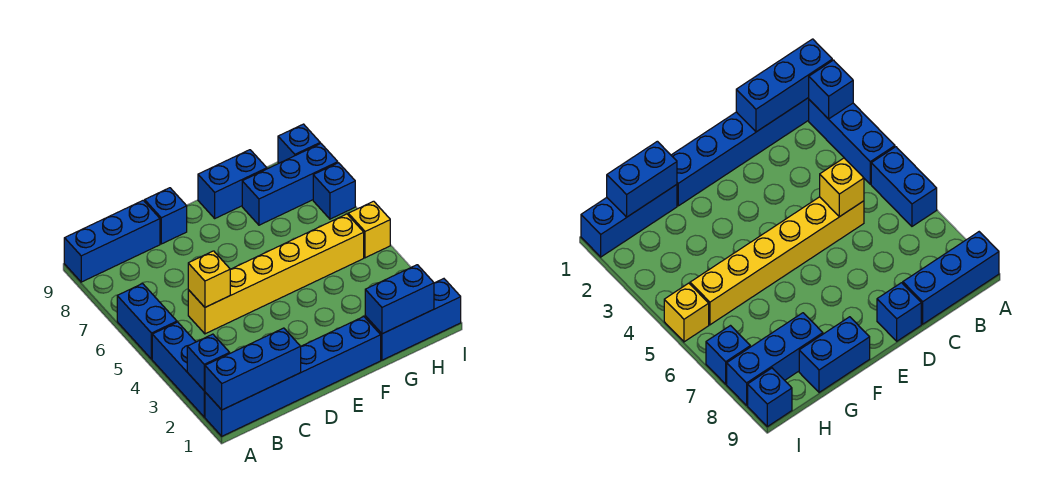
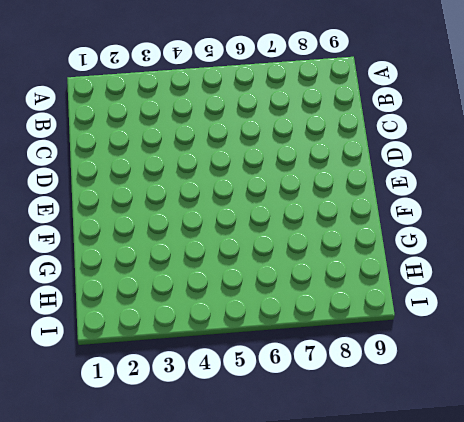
none -> blue 1x6 brick [205,317,381,436]
none -> blue 1x3 brick [152,322,205,417]
none -> blue 1x2 brick [117,284,177,359]

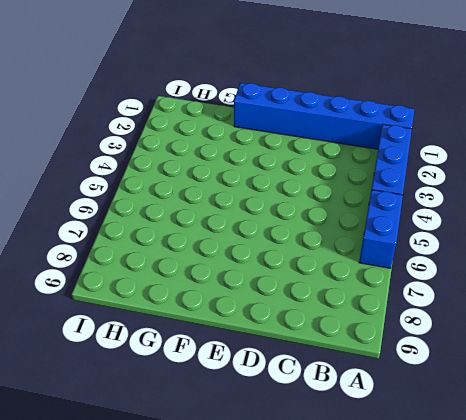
none -> blue 1x3 brick [64,200,160,282]
none -> yellow 1x6 brick [188,214,364,334]
none -> blue 1x1 brick [145,188,187,244]

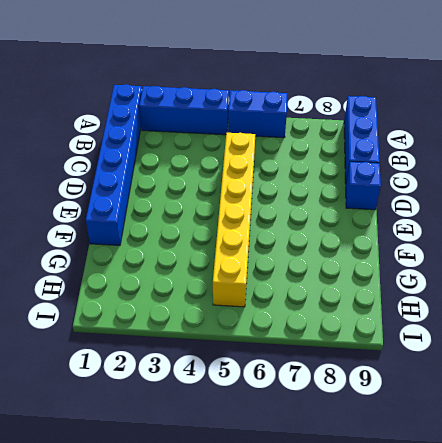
none -> blue 1x2 brick [198,150,267,218]
none -> blue 1x3 brick [365,279,461,360]
none -> blue 1x3 brick [242,143,338,225]

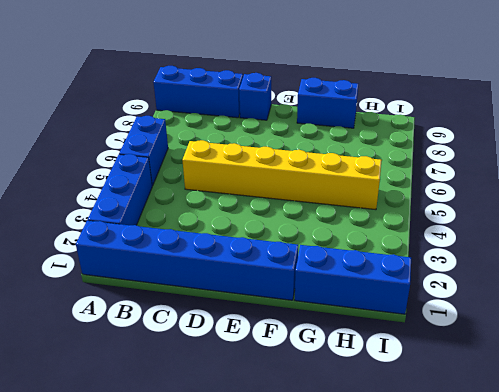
none -> blue 1x3 brick [242,143,338,225]
none -> yellow 1x1 brick [348,201,390,258]
none -> blue 1x1 brick [313,163,355,219]

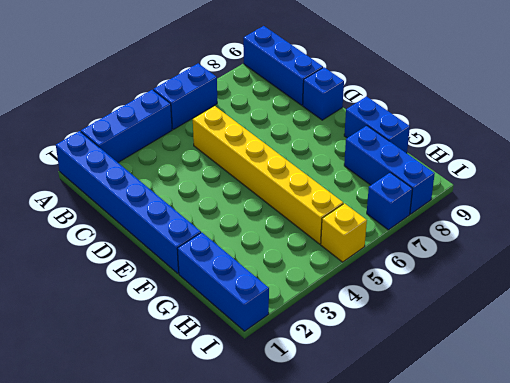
none -> blue 1x1 brick [278,124,320,163]
none -> blue 1x3 brick [205,328,301,410]
none -> blue 1x1 brick [187,334,230,391]

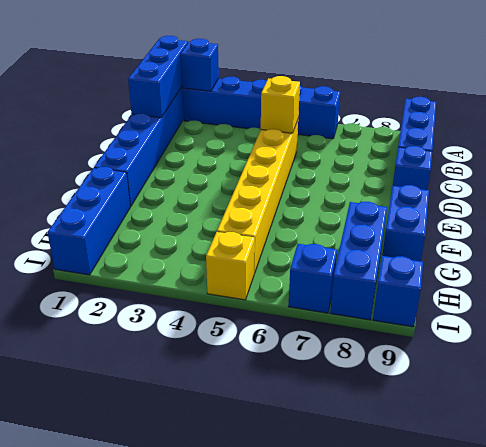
none -> blue 1x2 brick [365,265,434,334]

